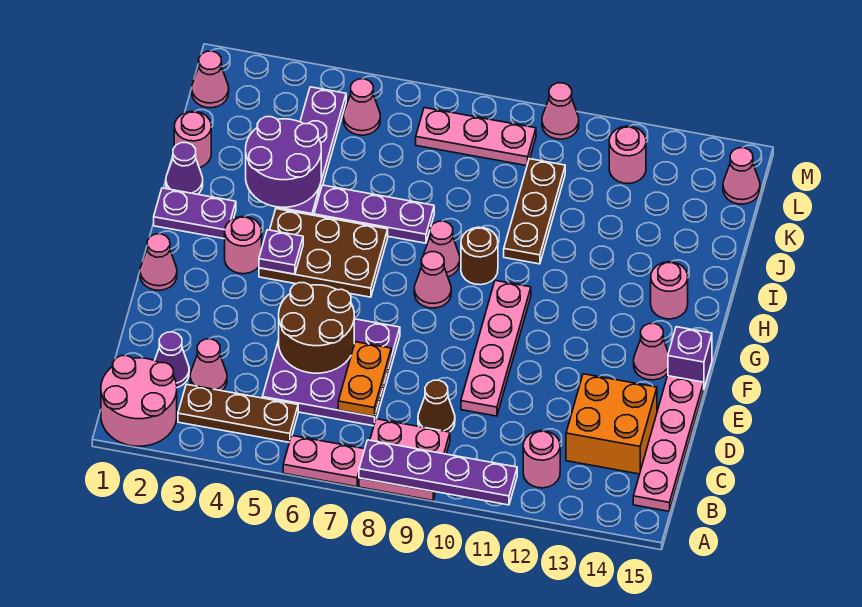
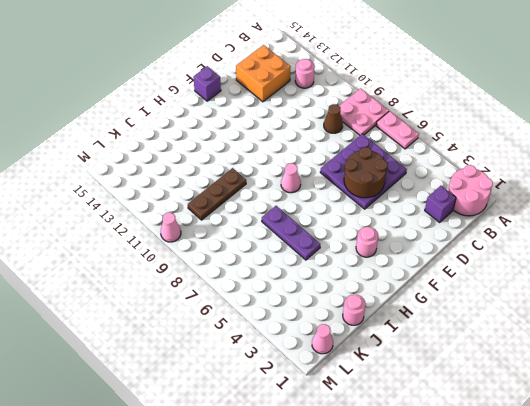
purple 1x1 brick [425,186,456,222] -> purple 1x1 cone [155,332,189,388]
none -> brown 1x3 plate [178,384,298,442]
none -> pink 1x4 plate [633,376,704,511]
none -> pink 1x1 cone [190,339,227,391]
none -> pink 1x4 plate [461,280,531,416]

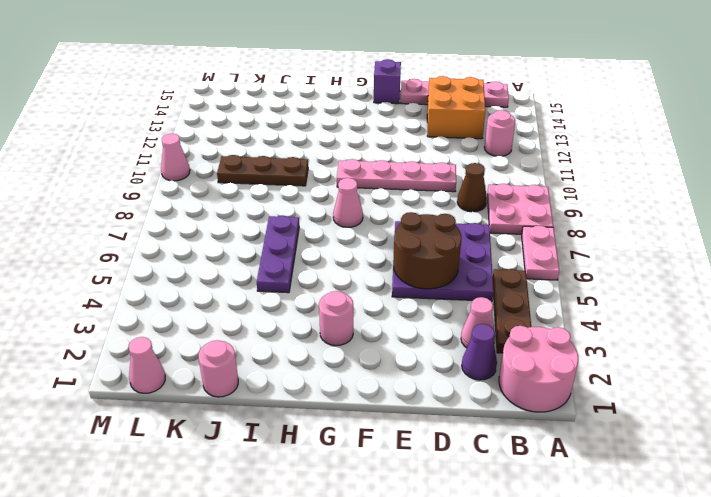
none -> pink 1x1 cone [140,234,177,290]
none -> pink 1x1 cone [634,323,668,380]
none -> brown 2x3 plate [259,209,388,297]
none -> purple 1x2 plate [154,188,236,239]

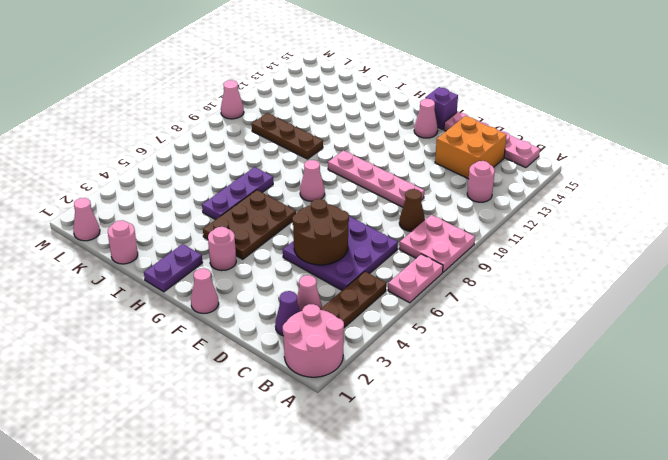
none -> pink 1x1 cone [424,221,460,277]
none -> brown 1x1 round brick [461,227,498,285]
none -> pink 1x1 round brick [651,262,688,319]
none -> purple 1x1 cone [166,143,203,194]

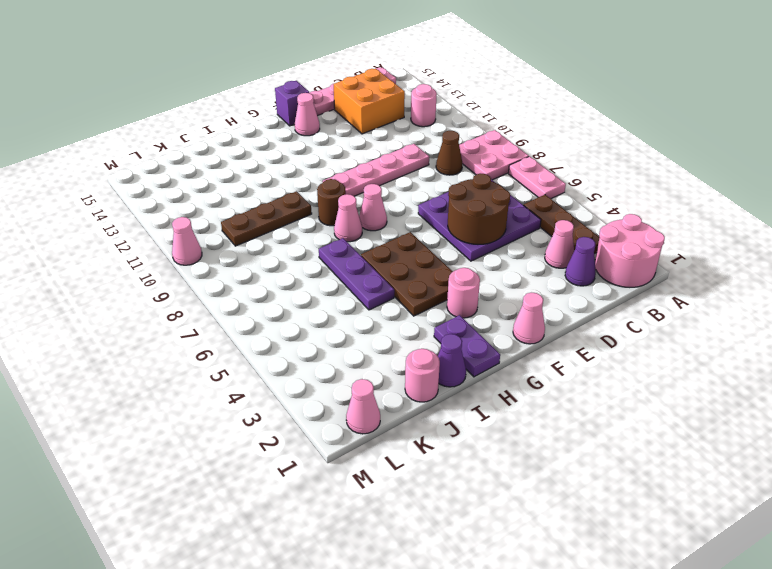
none -> pink 1x1 round brick [651,262,688,319]
none -> purple 1x4 plate [276,87,346,215]
none -> pink 1x1 cone [344,79,380,135]
none -> pink 1x3 plate [416,108,536,166]

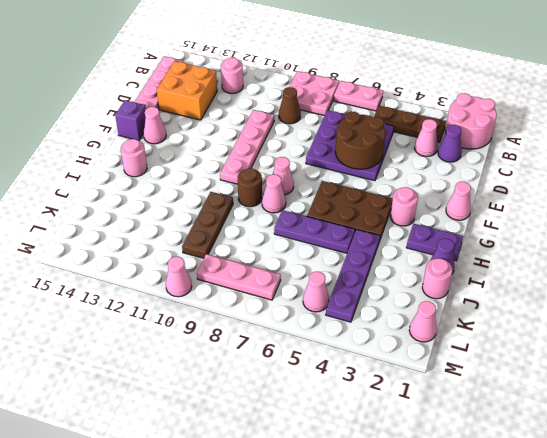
none -> pink 1x1 round brick [609,126,646,184]
none -> pink 1x1 cone [723,148,760,204]
none -> purple 1x4 plate [359,440,517,505]
none -> orange 1x2 plate [338,342,391,417]

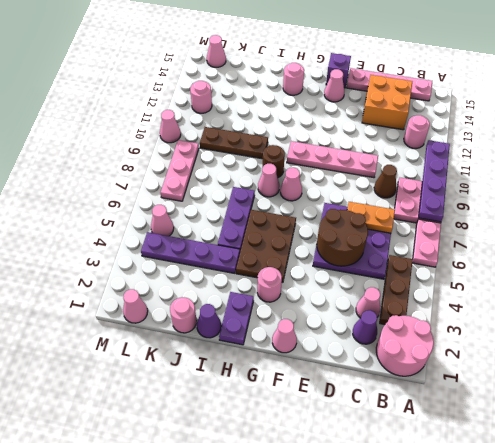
none -> purple 1x1 plate [259,230,303,274]
none -> purple 2x2 round brick [246,117,321,207]

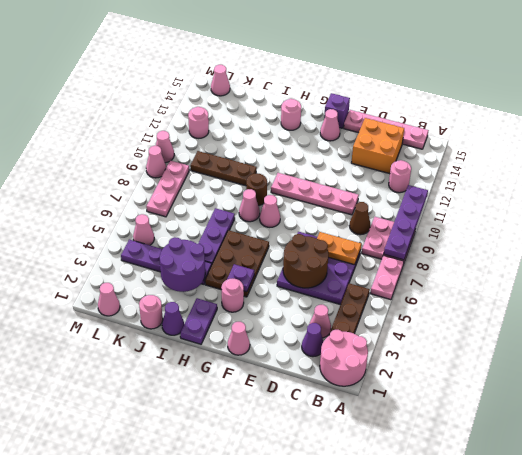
pink 1x1 cone [146,146,166,178] -> none

